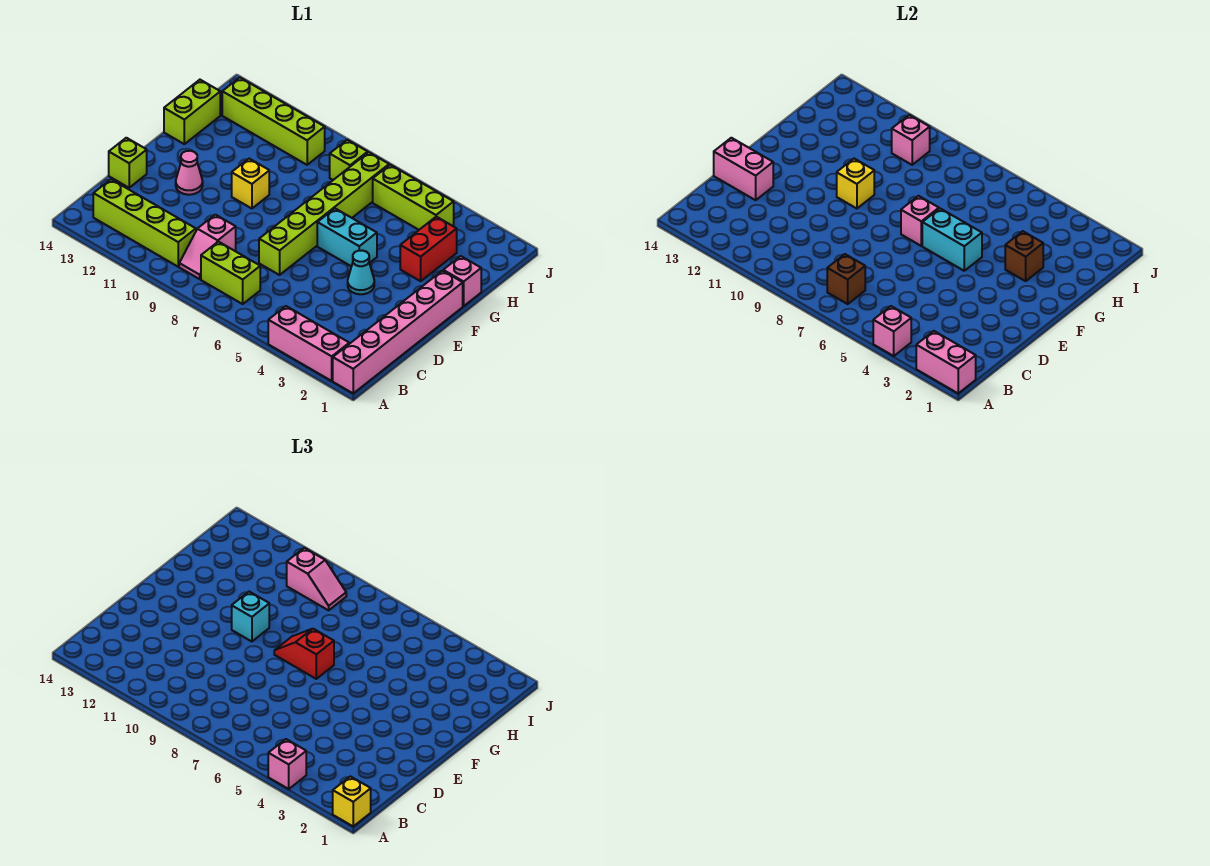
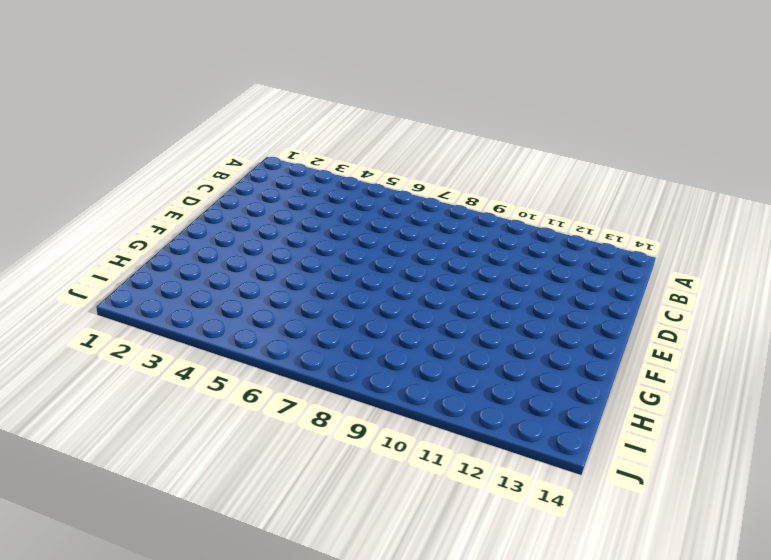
none -> pink 1x6 brick [333,271,463,393]
none -> pink 1x3 brick [268,306,349,381]
none -> lime 1x2 brick [201,242,260,304]
none -> pink 1x2 slope [179,215,236,279]

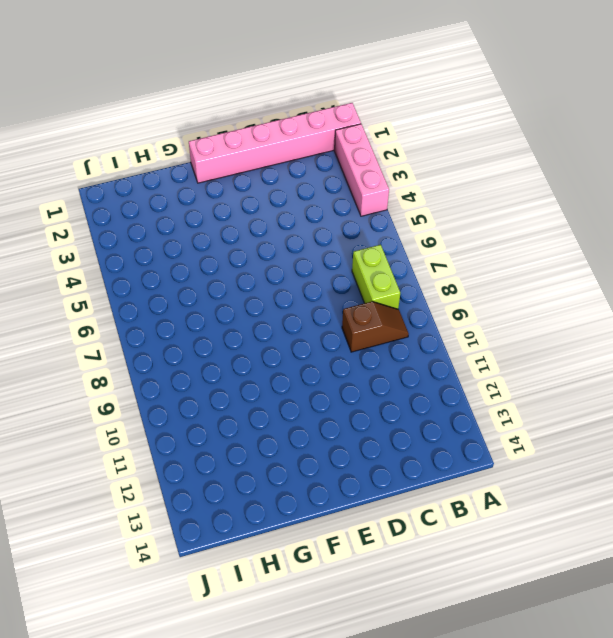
brown 1x2 slope [342,301,409,352] -> pink 1x2 slope [179,215,236,279]
none -> lime 1x4 brick [93,179,196,267]
none -> lime 1x6 brick [259,152,389,275]
none -> lime 1x1 brick [109,138,147,188]
none -> cyan 1x1 cone [348,250,374,294]

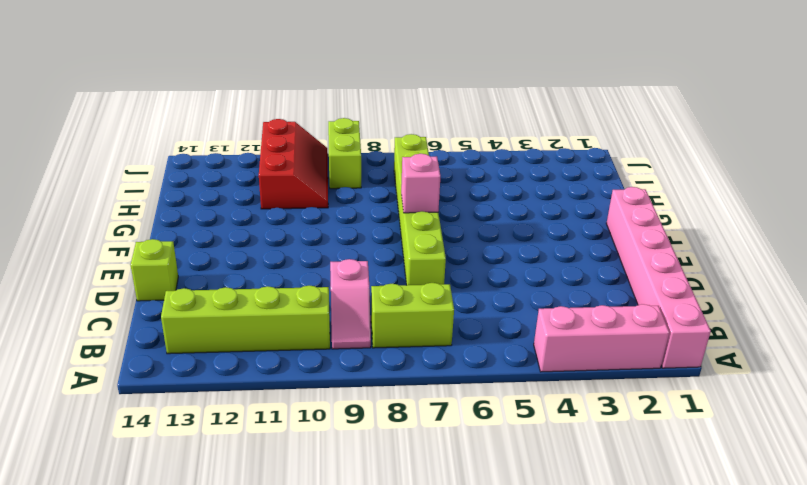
red 2x3 slope [259,119,328,209] -> lime 1x4 brick [222,78,325,165]
lime 1x2 brick [328,118,361,189] -> lime 1x2 brick moved to [164,80,220,144]
none -> cyan 1x1 cone [348,250,374,294]
none -> pink 1x1 cone [176,151,203,195]
none -> cyan 1x2 brick [317,209,377,266]
none -> yellow 1x1 brick [232,159,269,209]

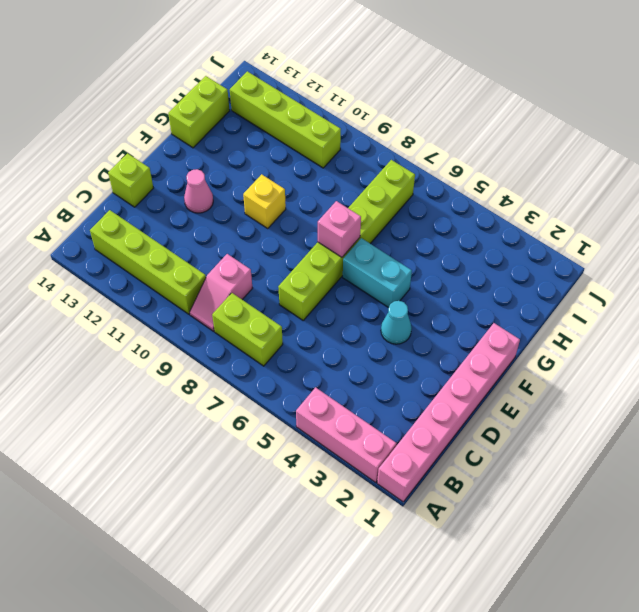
none -> pink 1x1 brick [443,256,481,306]
none -> red 1x2 brick [400,217,457,281]
none -> lime 1x3 brick [373,165,454,230]
none -> lime 1x1 brick [330,140,368,180]

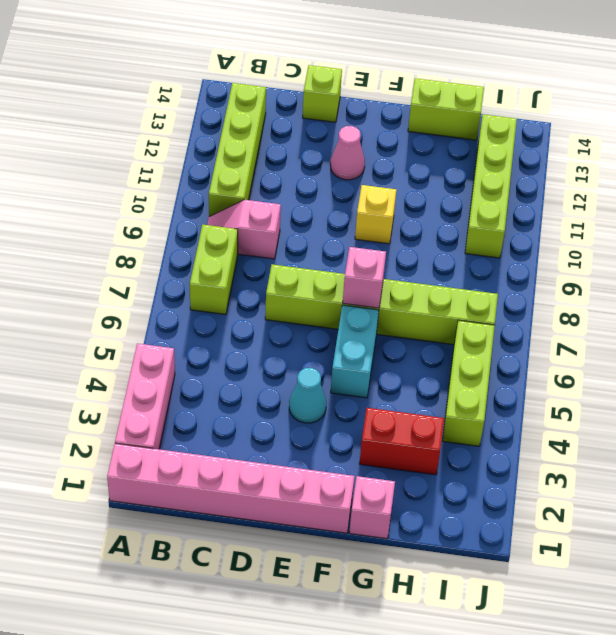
none -> lime 1x1 brick [330,140,368,180]
none -> pink 1x2 brick [916,331,976,393]
none -> pink 1x1 brick [873,306,911,356]
none -> brown 1x1 brick [827,254,865,304]

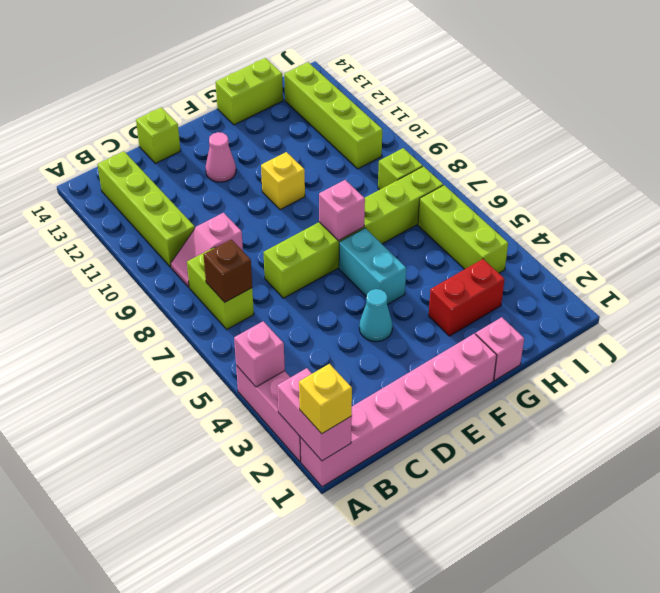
none -> pink 1x2 brick [714,138,773,200]
none -> cyan 1x2 brick [922,209,982,271]
none -> yellow 1x1 brick [837,159,874,209]
none -> brown 1x1 brick [1005,231,1043,281]

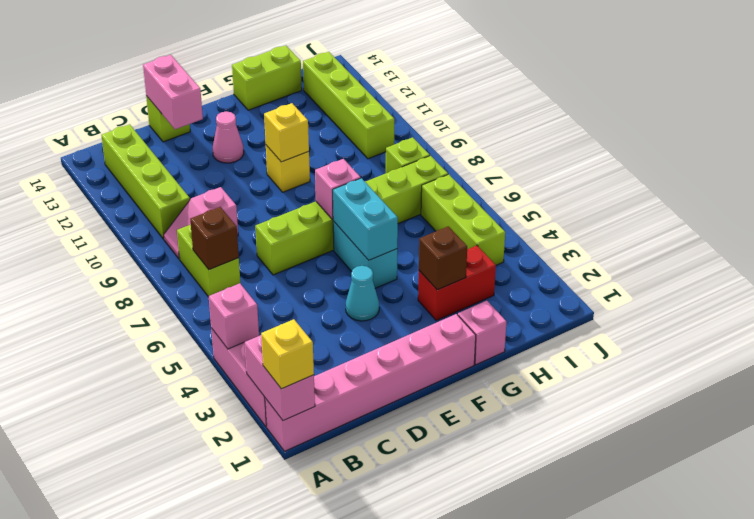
none -> pink 1x1 brick [892,115,930,165]
none -> pink 1x1 brick [268,739,306,789]
none -> red 1x2 slope [274,629,334,679]
none -> cyan 1x1 brick [232,592,269,642]

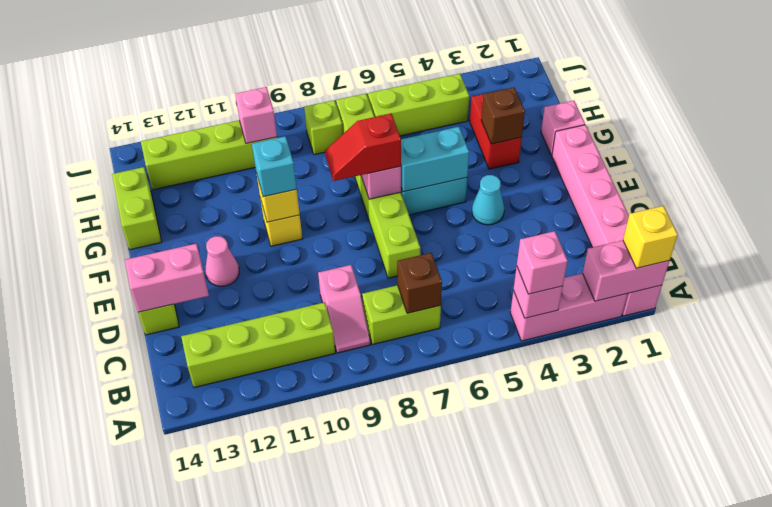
none -> pink 1x2 slope [287,548,346,610]

